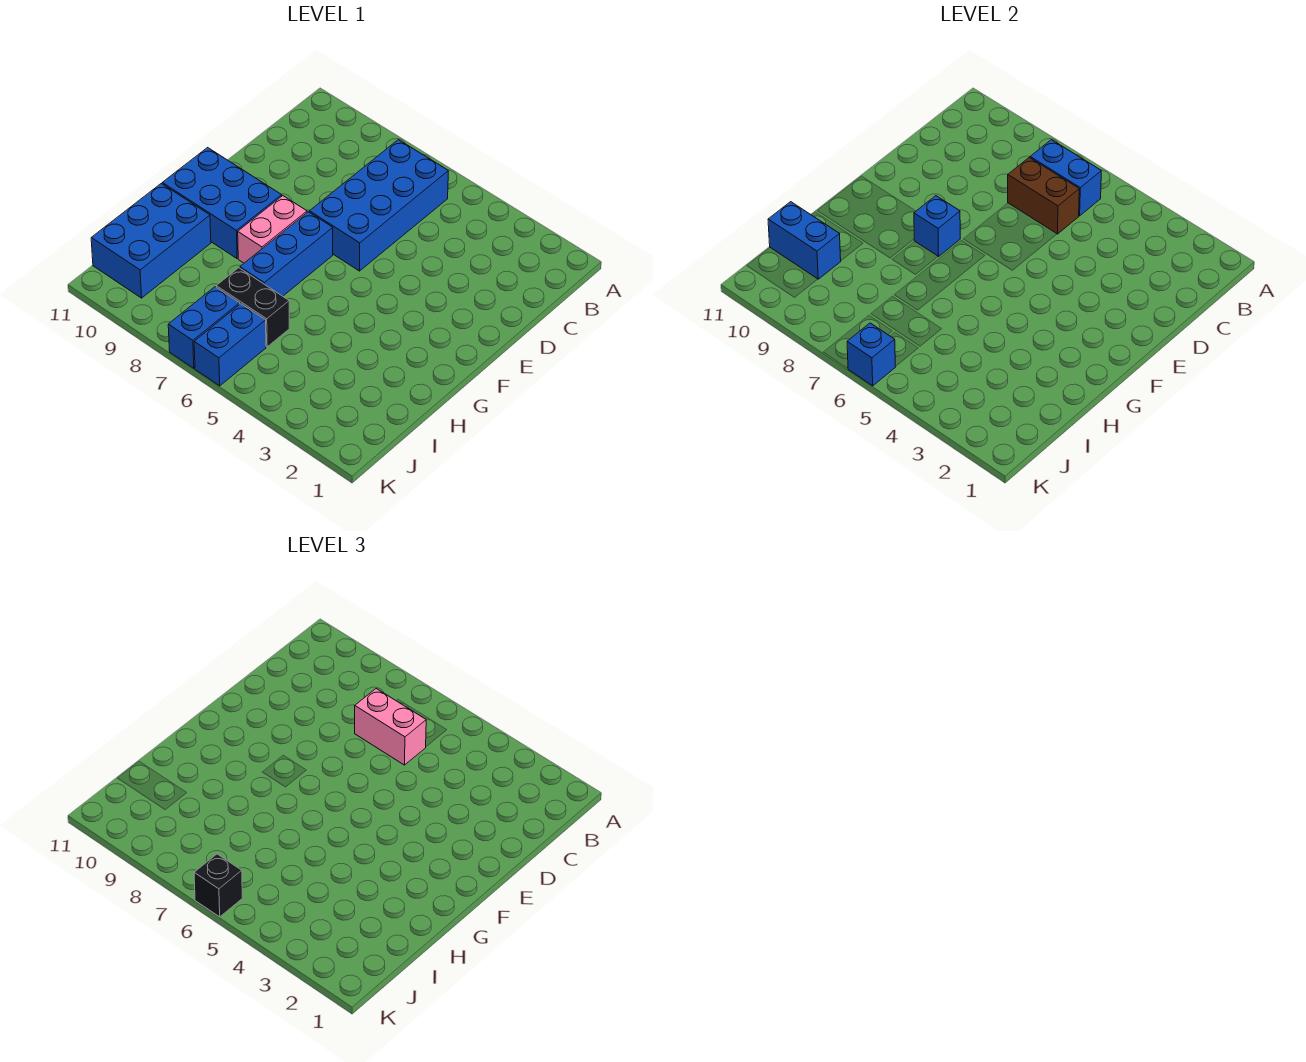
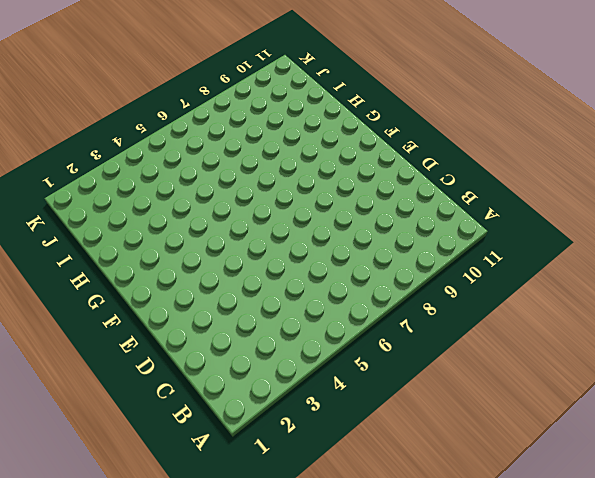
none -> blue 2x4 brick [309,140,448,271]
none -> blue 1x3 brick [240,212,333,296]
none -> pink 1x2 brick [238,196,307,263]

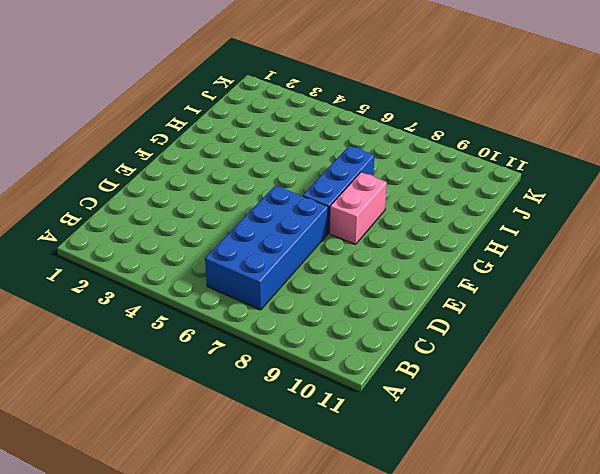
none -> blue 2x3 brick [162,148,282,259]
none -> blue 2x3 brick [91,184,211,298]
none -> black 1x2 brick [216,268,289,347]

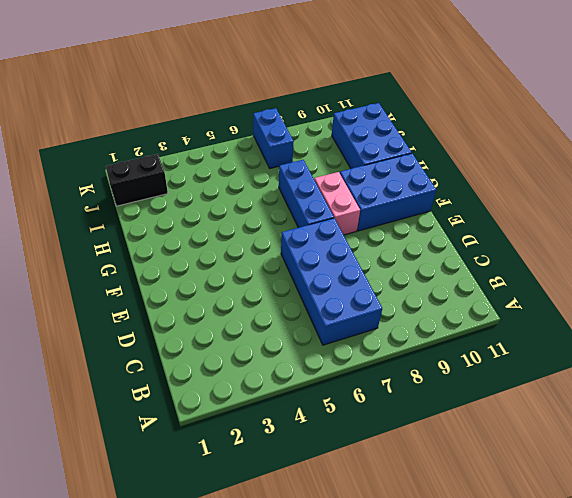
black 1x2 brick [106,154,168,206] -> black 1x2 brick moved to [216,268,289,347]
none -> blue 1x2 brick [194,304,266,386]
none -> blue 1x2 brick [1030,140,1101,216]
none -> brown 1x2 brick [1008,158,1079,234]

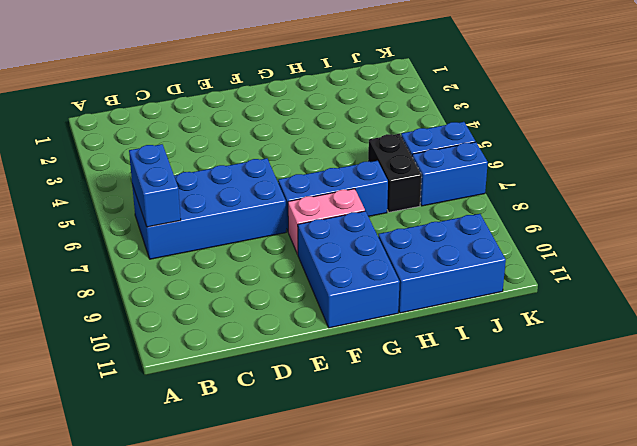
none -> brown 1x2 brick [1008,158,1079,234]
none -> blue 1x1 brick [914,196,960,257]
none -> blue 1x2 brick [768,202,841,279]

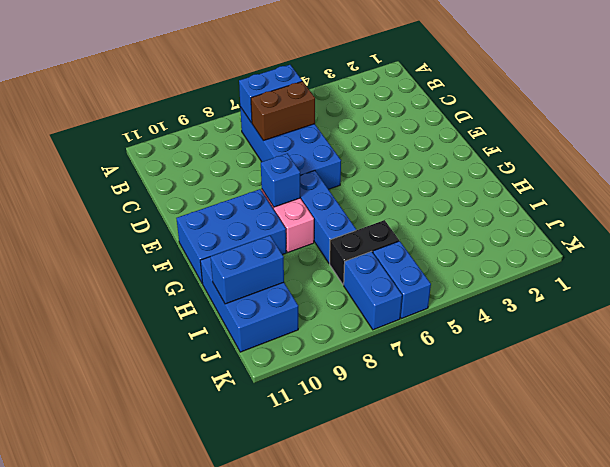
none -> blue 1x1 brick [847,323,895,386]
none -> pink 1x2 brick [355,689,426,765]
none -> black 1x1 brick [194,854,242,917]

